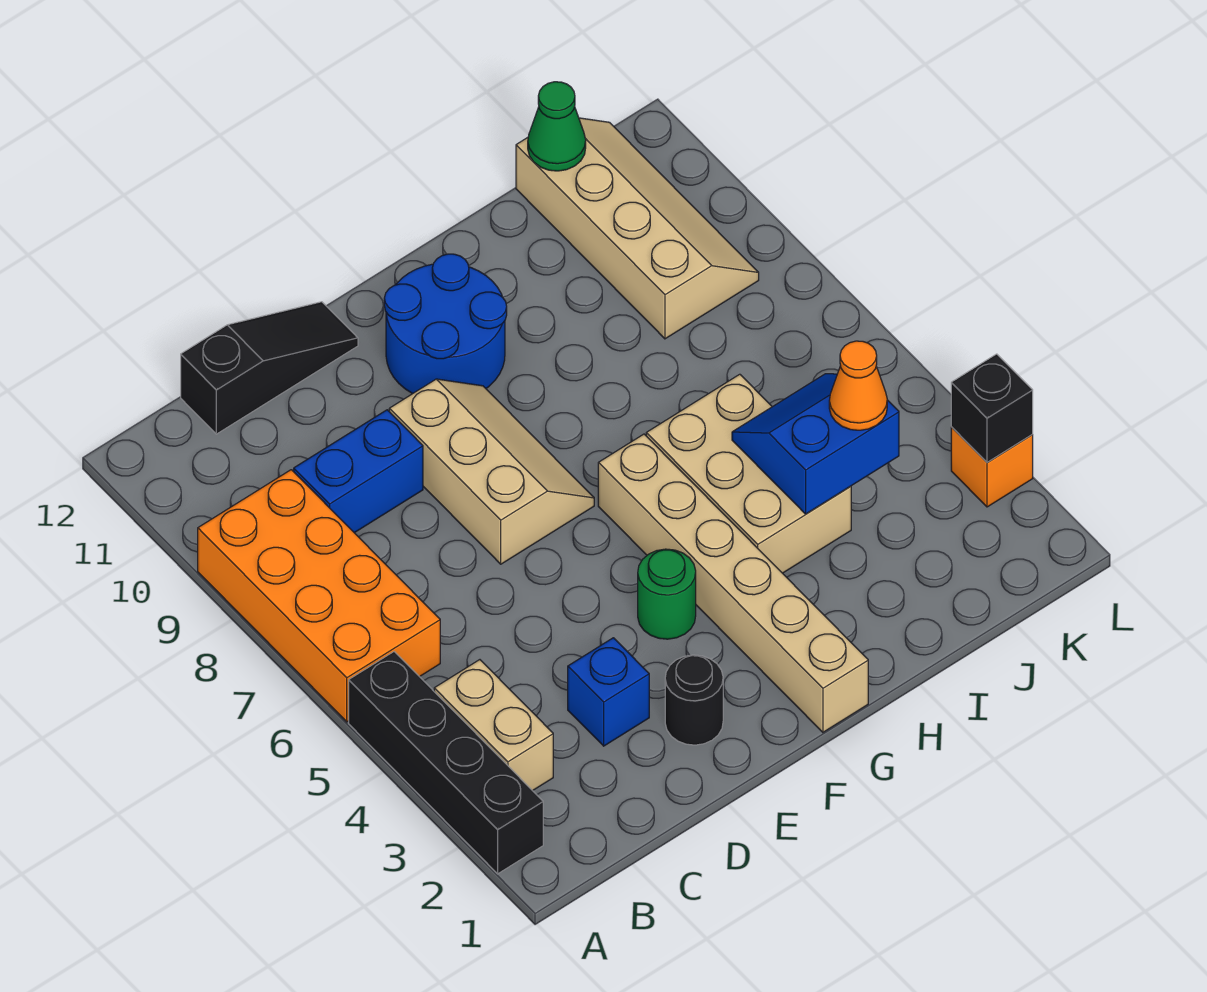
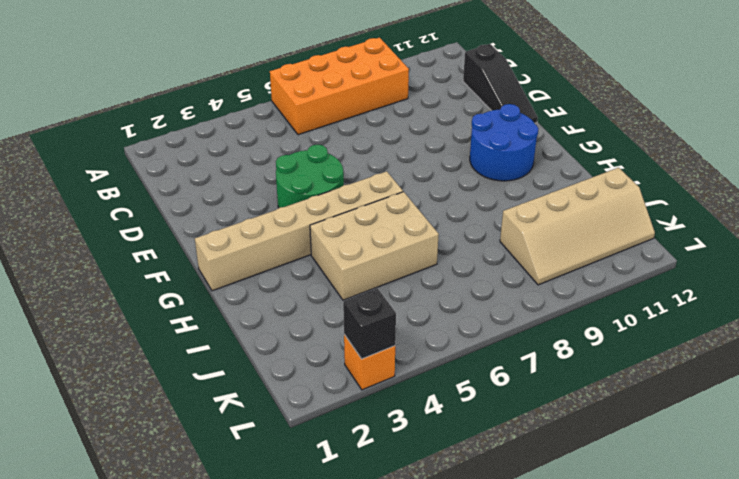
green 2x2 round brick [276,145,344,208] -> green 1x1 round brick [638,549,696,639]
none -> black 1x4 brick [349,652,543,874]
none -> tan 1x2 brick [434,660,553,791]
none -> blue 1x2 brick [294,410,423,533]

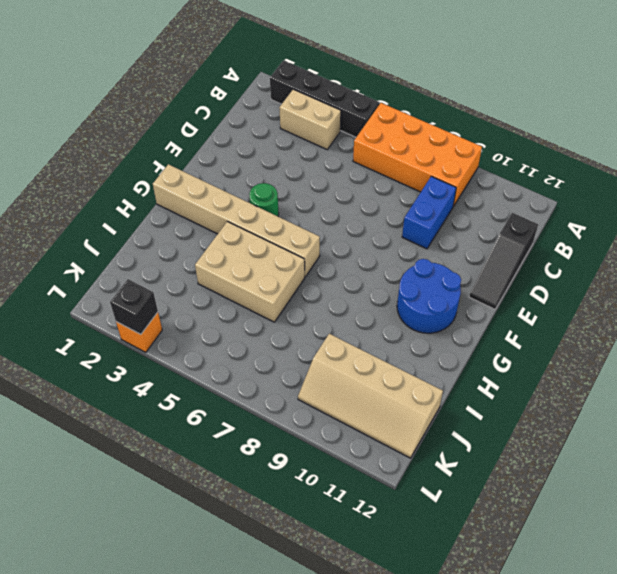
none -> blue 1x1 brick [568,638,649,746]
none -> black 1x1 round brick [665,655,723,745]
none -> tan 2x3 slope [389,379,594,564]

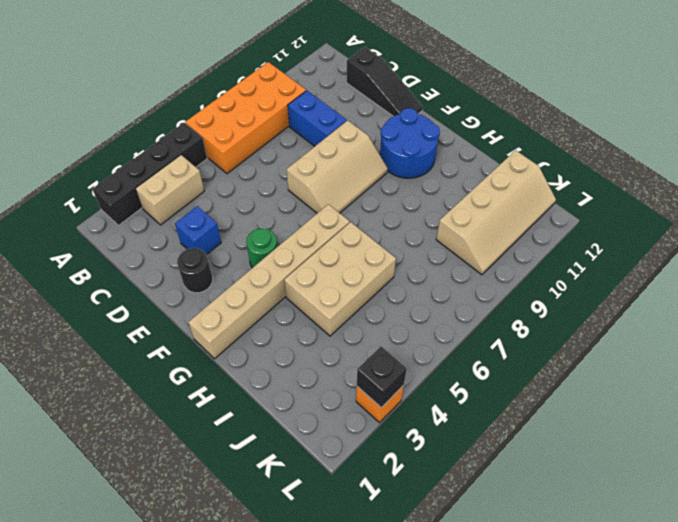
none -> blue 2x2 slope [732,374,899,514]
none -> green 1x1 cone [528,82,586,171]
none -> orange 1x1 cone [829,341,887,430]

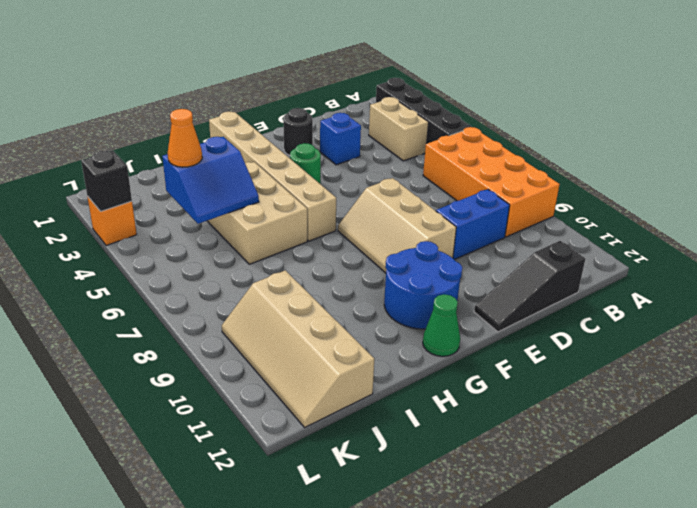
green 1x1 cone [423,294,460,356] -> green 1x1 cone moved to [528,82,586,171]

